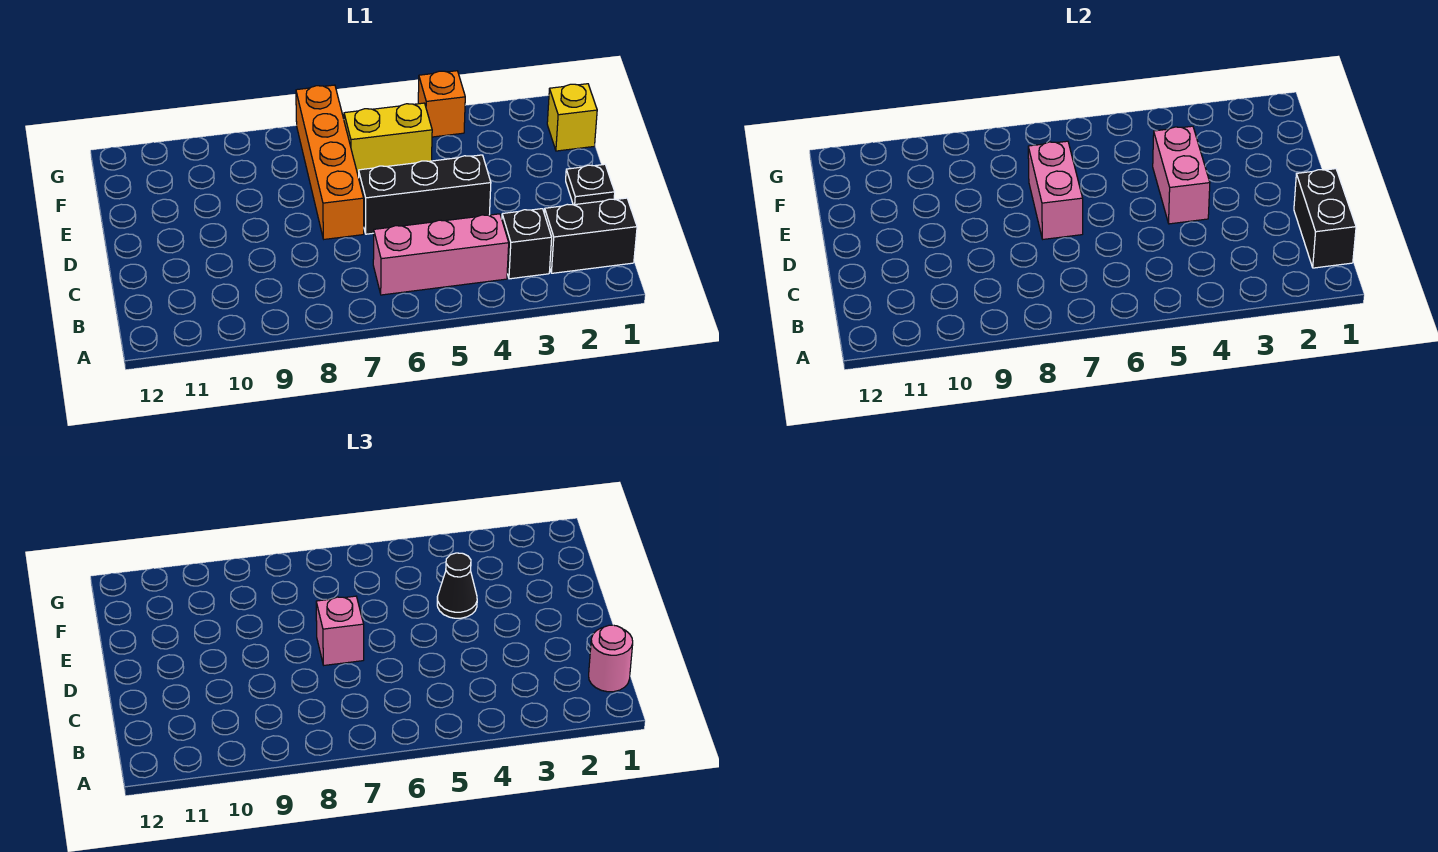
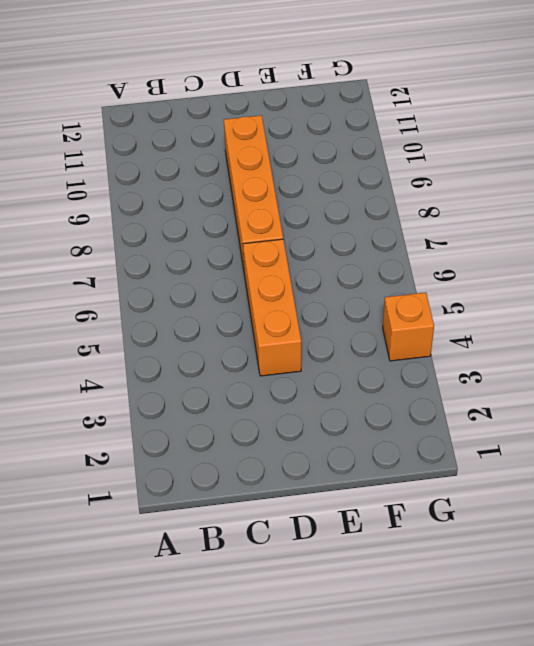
orange 1x3 brick [243,239,301,376] -> black 1x3 brick [359,155,491,234]
orange 1x4 brick [224,115,283,269] -> orange 1x4 brick turned to [296,85,364,239]
none -> black 1x2 brick [544,198,637,273]
none -> black 1x1 brick [502,209,552,279]
none -> pink 1x3 brick [373,214,509,295]

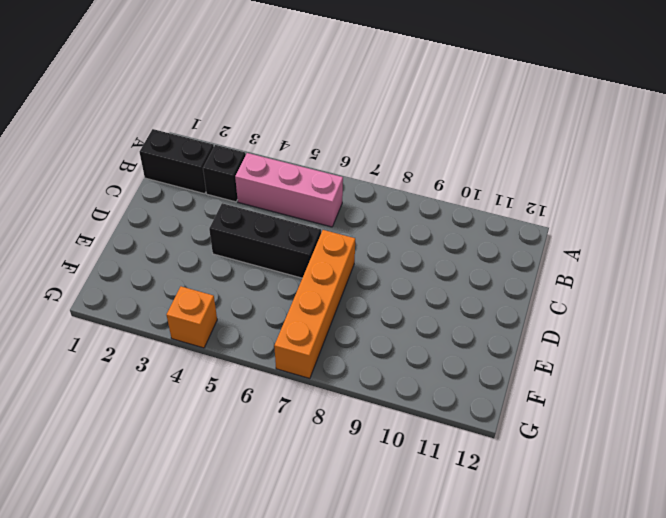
none -> black 1x1 plate [566,164,615,205]
none -> yellow 1x1 brick [547,84,597,151]
none -> yellow 1x2 brick [344,103,432,175]

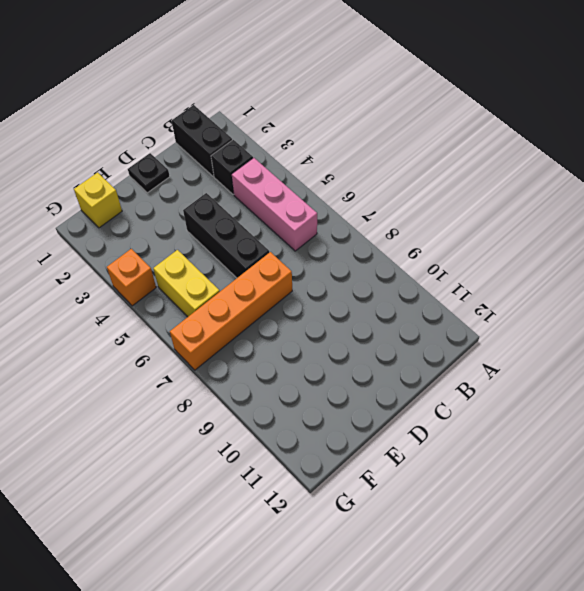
none -> black 1x2 brick [1294,169,1356,268]
none -> pink 1x2 brick [1153,126,1210,224]
none -> pink 1x2 brick [1028,141,1083,239]

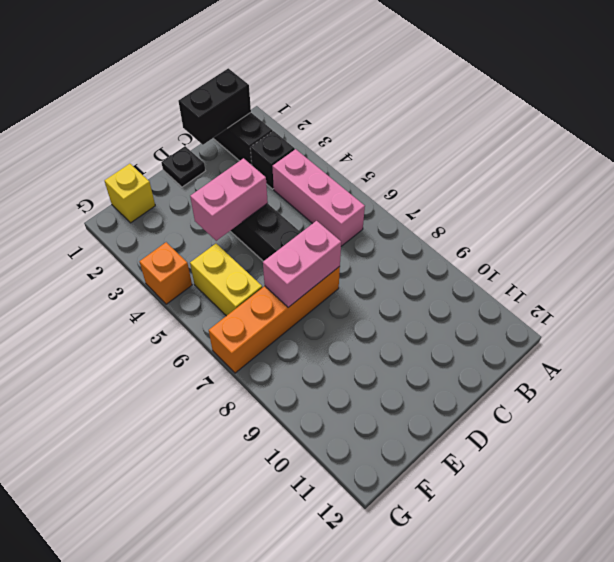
none -> pink 1x1 round brick [589,625,633,692]
none -> pink 1x1 brick [316,596,364,665]
none -> black 1x1 cone [437,553,477,618]

